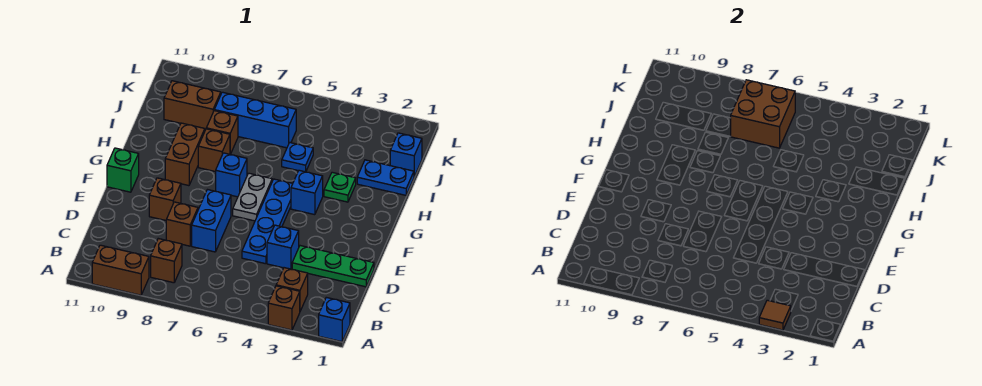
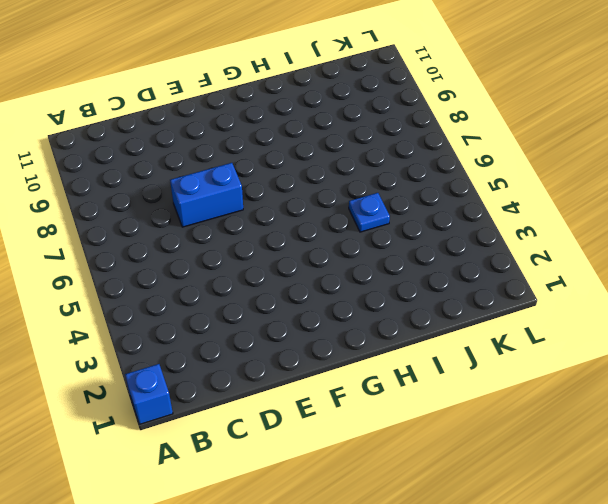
none -> brown 1x1 brick [268,286,300,330]
none -> brown 1x2 brick [92,245,149,295]
none -> brown 1x1 brick [276,268,308,311]

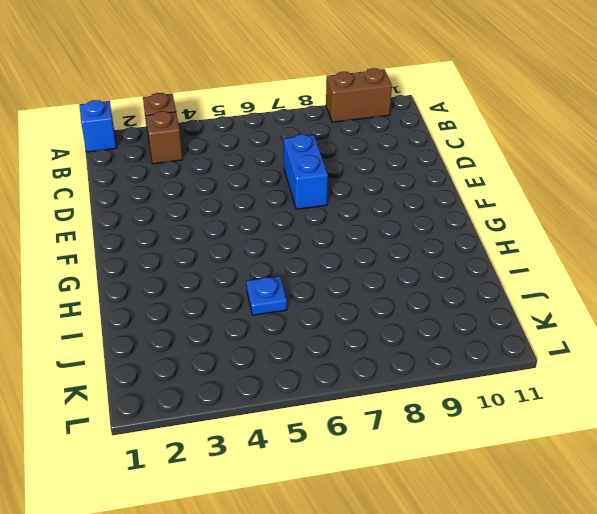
none -> brown 1x1 brick [151,239,182,283]
none -> green 1x3 plate [292,246,374,287]
none -> blue 1x1 brick [267,225,299,269]

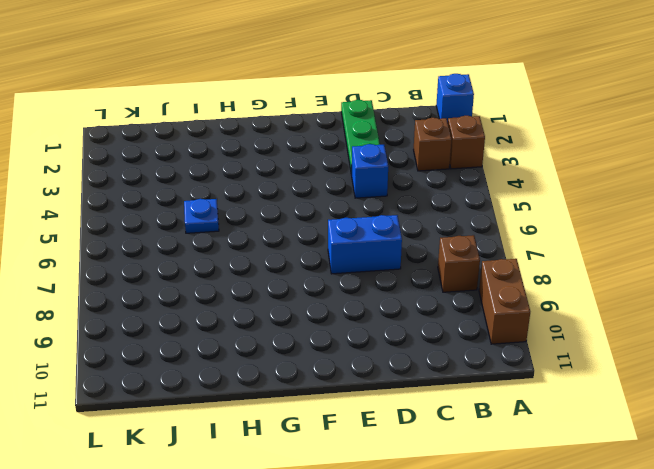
none -> blue 1x4 plate [242,179,293,264]
none -> brown 1x1 brick [166,202,198,246]
none -> brown 1x1 brick [149,178,181,220]

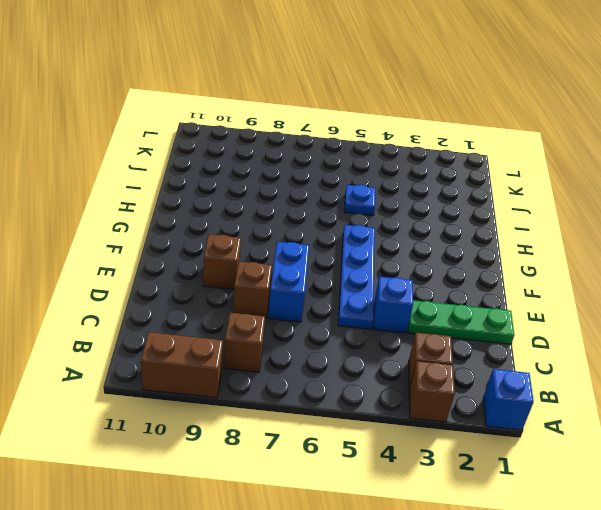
none -> grey 1x2 plate [233,173,272,221]
none -> green 1x1 brick [107,148,139,192]
none -> blue 1x1 brick [291,170,323,215]

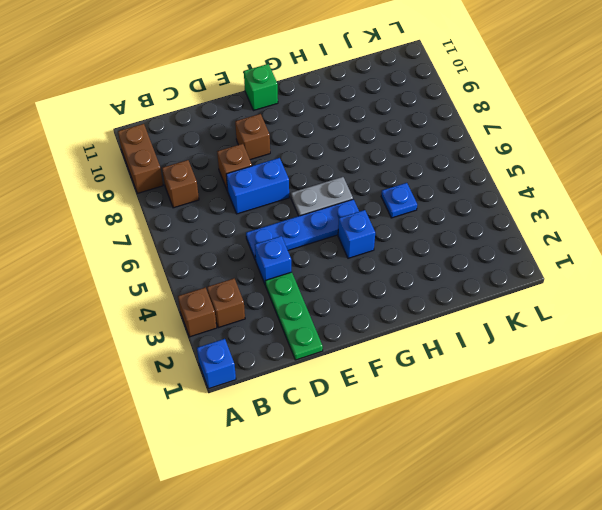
none -> blue 1x1 brick [216,153,247,197]
none -> brown 1x2 brick [165,123,205,186]
none -> green 1x1 plate [324,172,356,202]

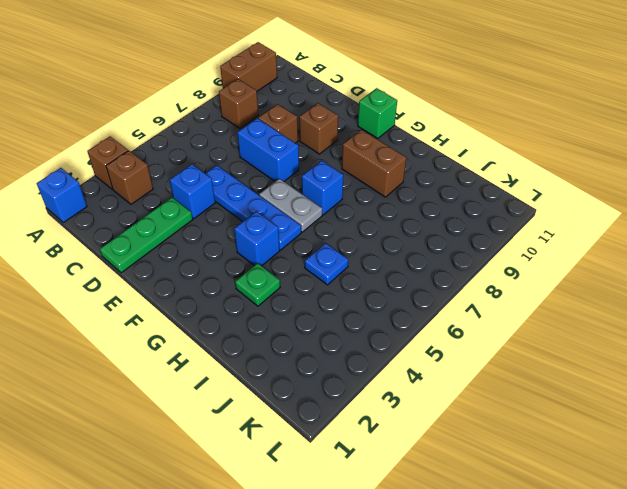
none -> brown 1x1 brick [198,129,230,172]
none -> blue 1x2 plate [357,160,414,195]
none -> brown 1x1 brick [206,111,238,154]

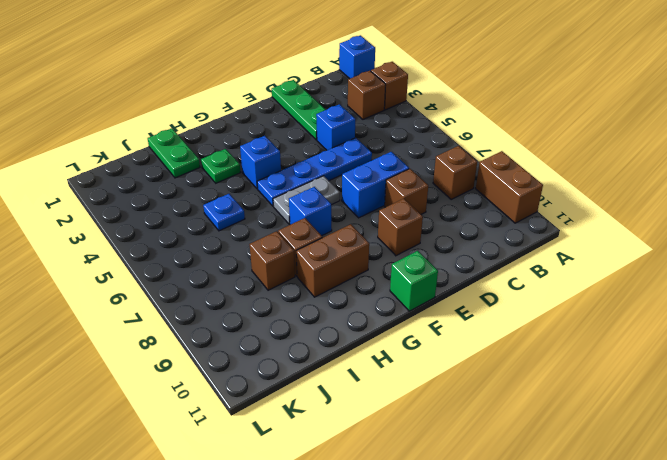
green 1x2 plate [148,128,200,178] -> blue 1x2 plate [357,160,414,195]
none -> blue 1x1 brick [390,133,422,176]
none -> blue 1x3 brick [214,92,296,148]
none -> brown 1x2 brick [164,81,221,129]

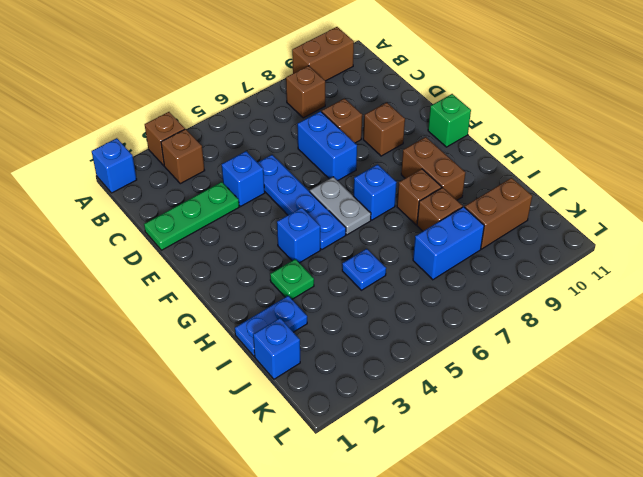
blue 1x2 brick [413,207,484,280] -> blue 1x3 brick [214,92,296,148]
none -> brown 1x1 tile [759,300,791,330]
none -> brown 2x2 brick [730,80,795,148]

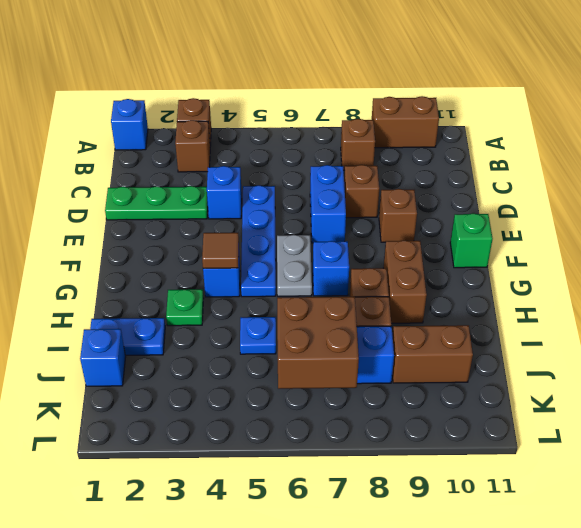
brown 1x1 tile [202,233,239,268] -> brown 1x1 tile moved to [759,300,791,330]

